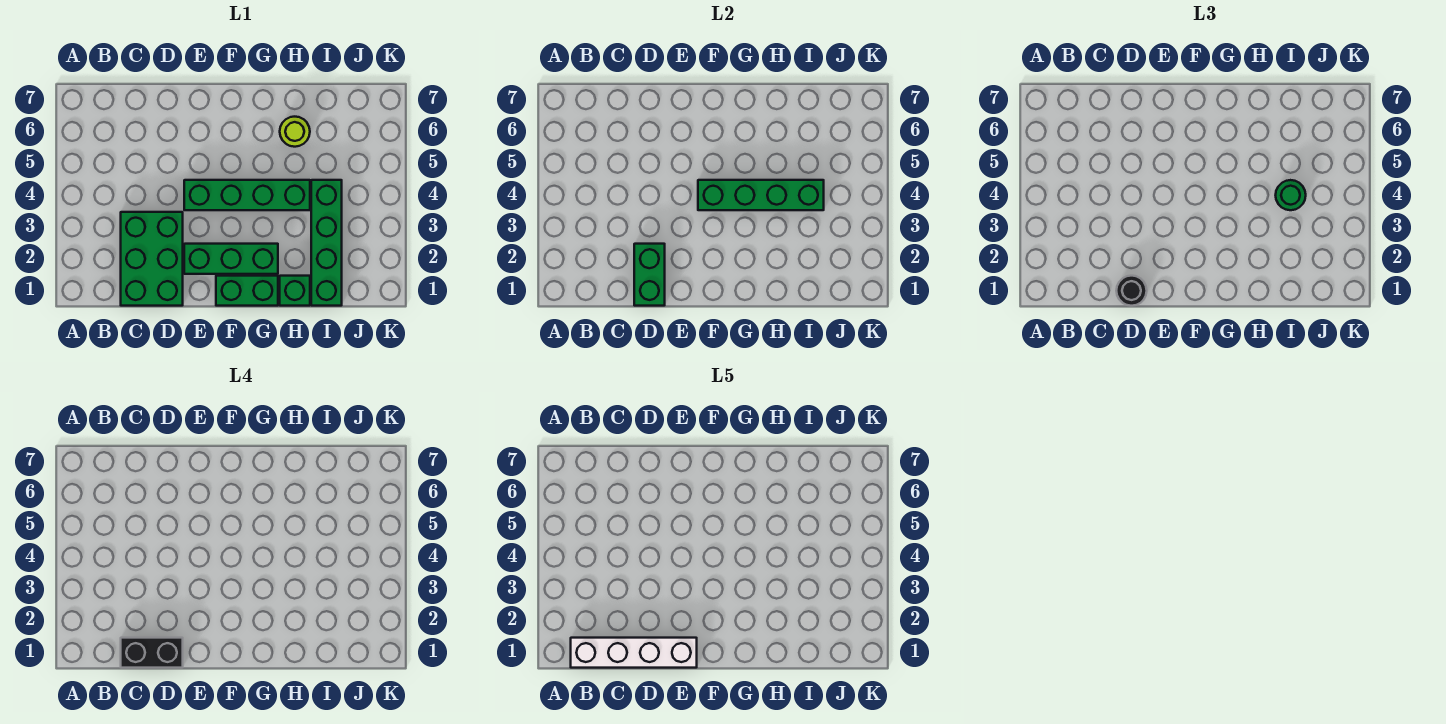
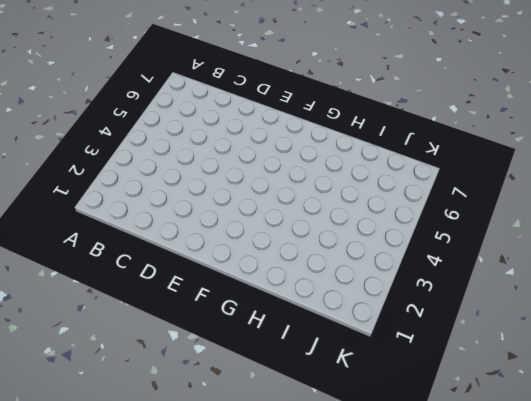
none -> green 2x3 brick [121,212,183,306]
none -> green 1x3 brick [184,244,278,274]
none -> green 1x4 brick [184,180,310,210]

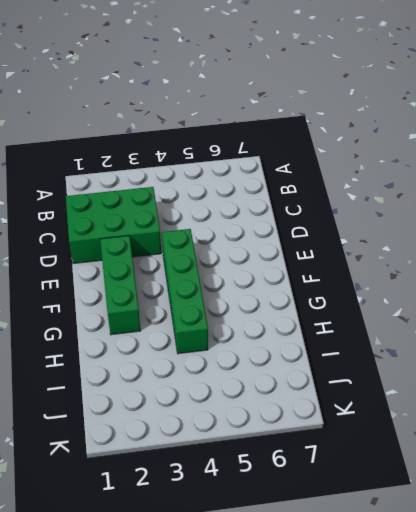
none -> green 1x2 brick [216,276,278,306]
none -> green 1x1 brick [280,276,310,306]
none -> lime 1x1 round brick [280,117,310,147]

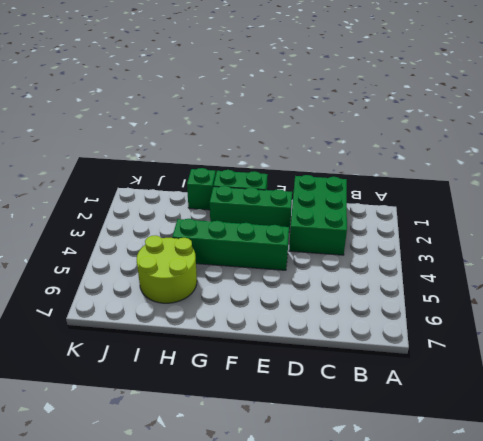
lime 2x2 round brick [137,235,197,303] -> lime 1x1 round brick [280,117,310,147]
none -> green 1x4 brick [311,180,342,306]
none -> green 1x2 brick [634,244,665,306]
none -> green 1x4 brick [698,180,824,210]

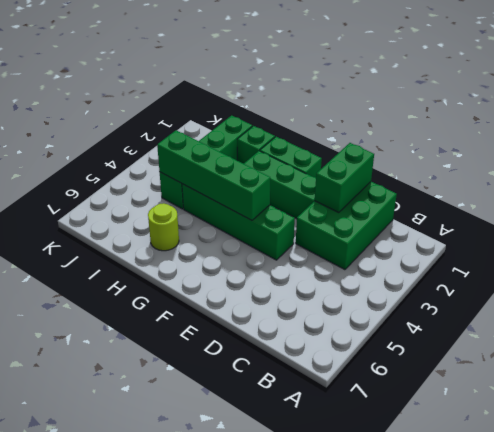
none -> black 1x1 round brick [1116,276,1147,306]
none -> green 1x1 round brick [1276,180,1306,210]
none -> black 1x2 brick [121,638,183,668]

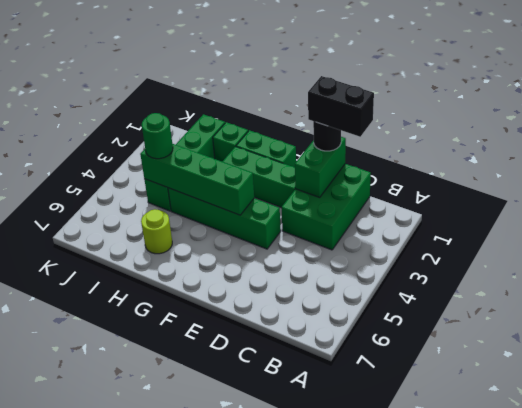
none -> white 1x4 brick [571,638,697,668]

